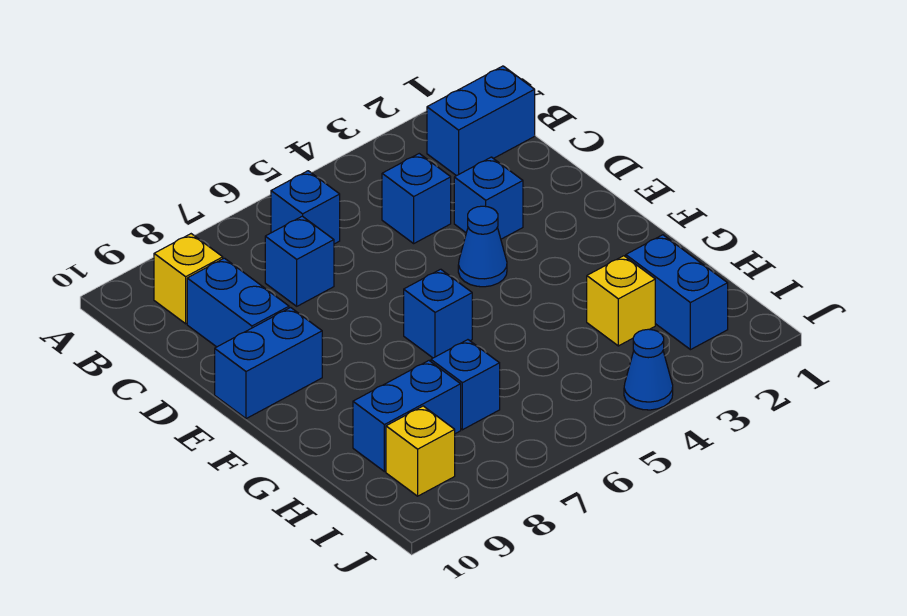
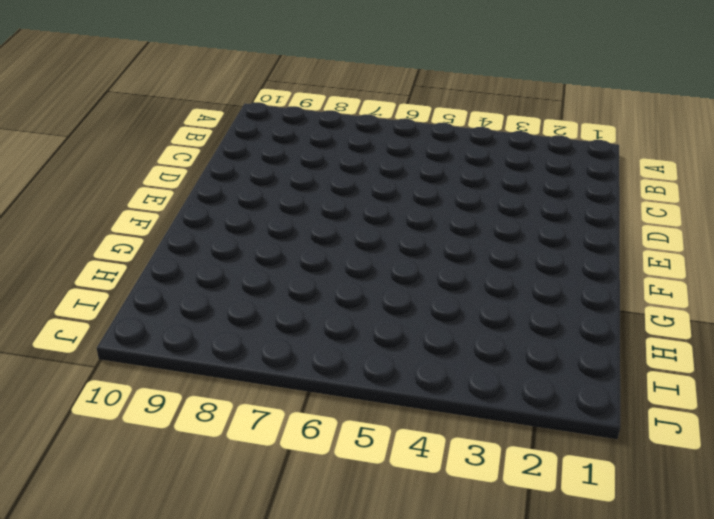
none -> blue 1x2 brick [427,66,535,176]
none -> blue 1x1 brick [271,171,340,244]
none -> yellow 1x1 brick [154,234,223,324]

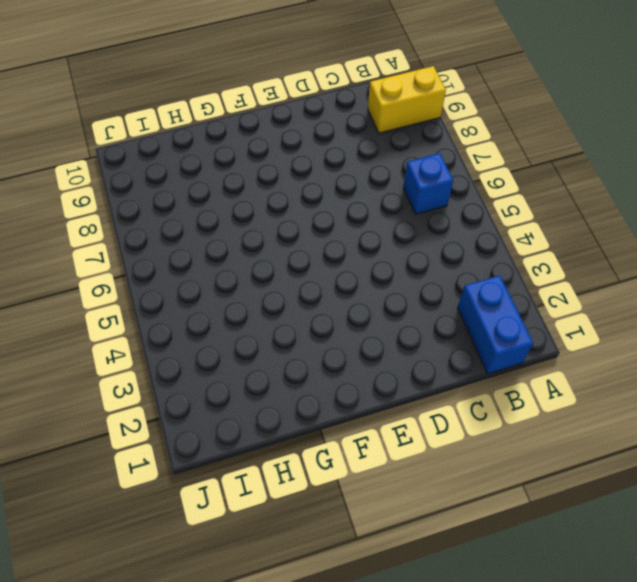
yellow 1x2 brick [368,66,446,133] -> yellow 1x1 brick [154,234,223,324]
none -> blue 1x1 brick [382,154,451,243]
none -> blue 1x1 brick [265,216,334,306]
none -> blue 1x2 brick [187,258,289,347]

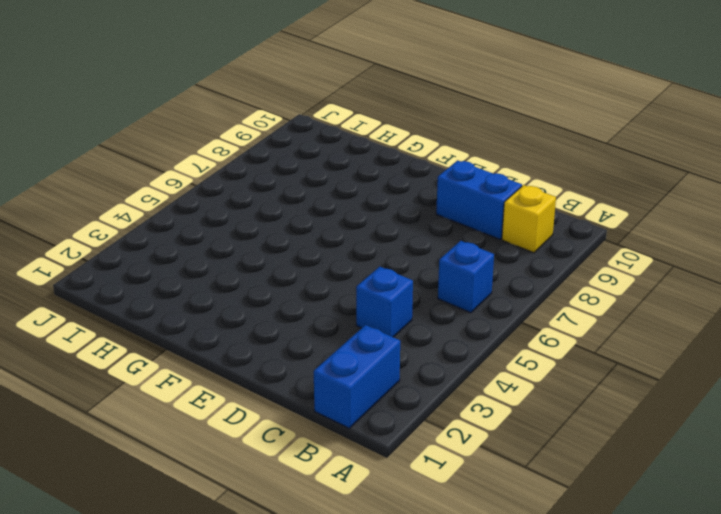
none -> blue 1x1 brick [265,216,334,306]
none -> blue 1x1 brick [454,157,523,239]
none -> blue 1x1 cone [458,206,507,287]

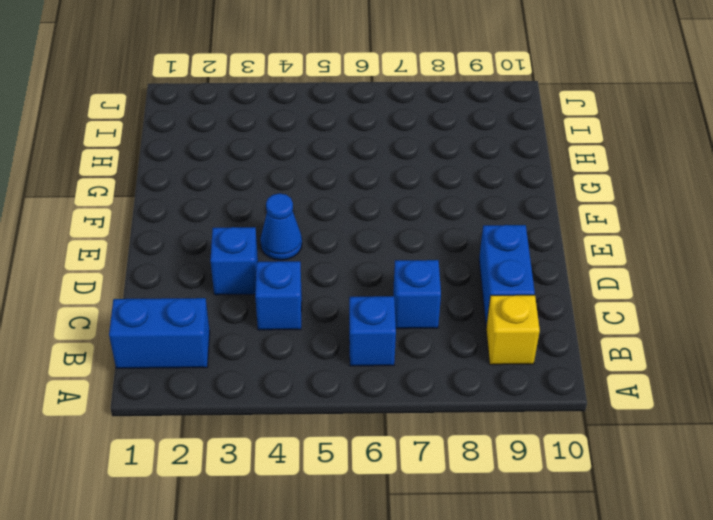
none -> blue 1x2 brick [215,308,322,419]
none -> blue 1x1 brick [404,269,472,358]
none -> blue 1x2 brick [626,235,728,350]

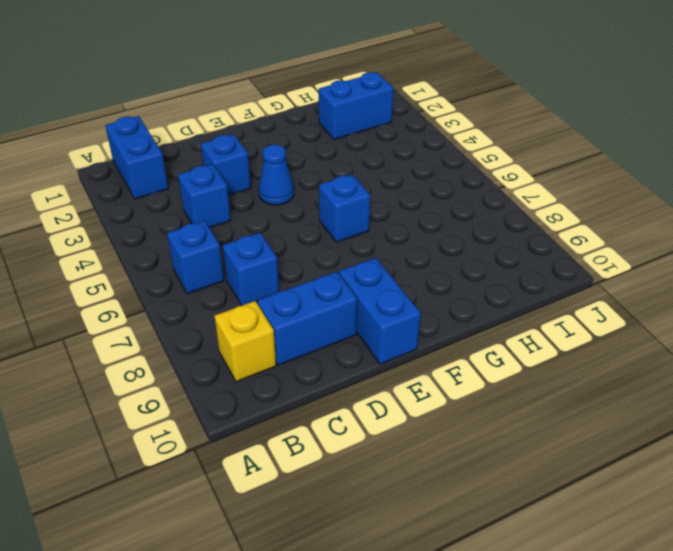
none -> yellow 1x1 brick [587,256,655,346]
none -> blue 1x1 brick [431,340,500,430]
none -> blue 1x2 brick [353,361,461,472]

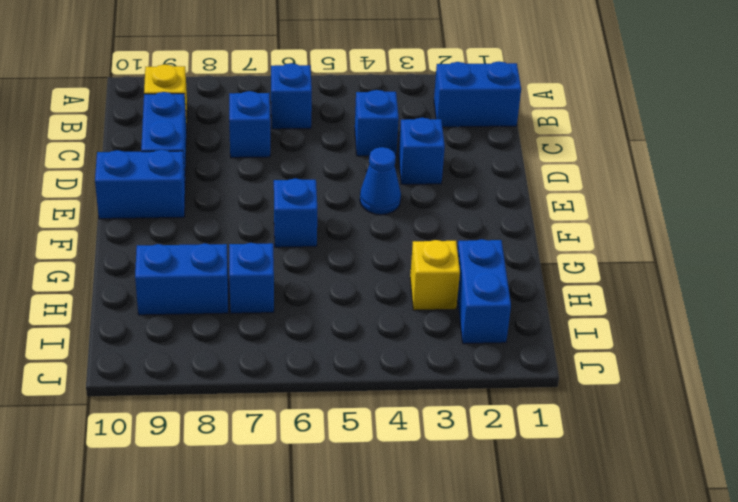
none -> yellow 1x1 brick [386,406,455,496]
none -> blue 1x1 cone [624,329,673,410]

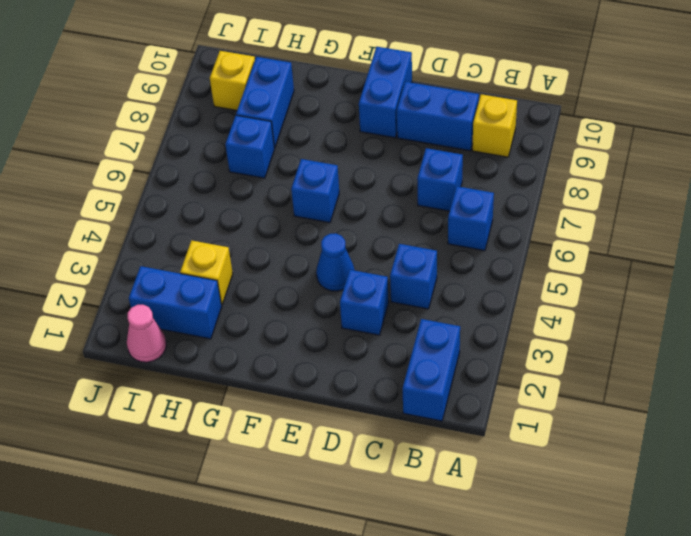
pink 1x1 cone [127,305,166,362] -> none
none -> blue 1x1 cone [624,329,673,410]

